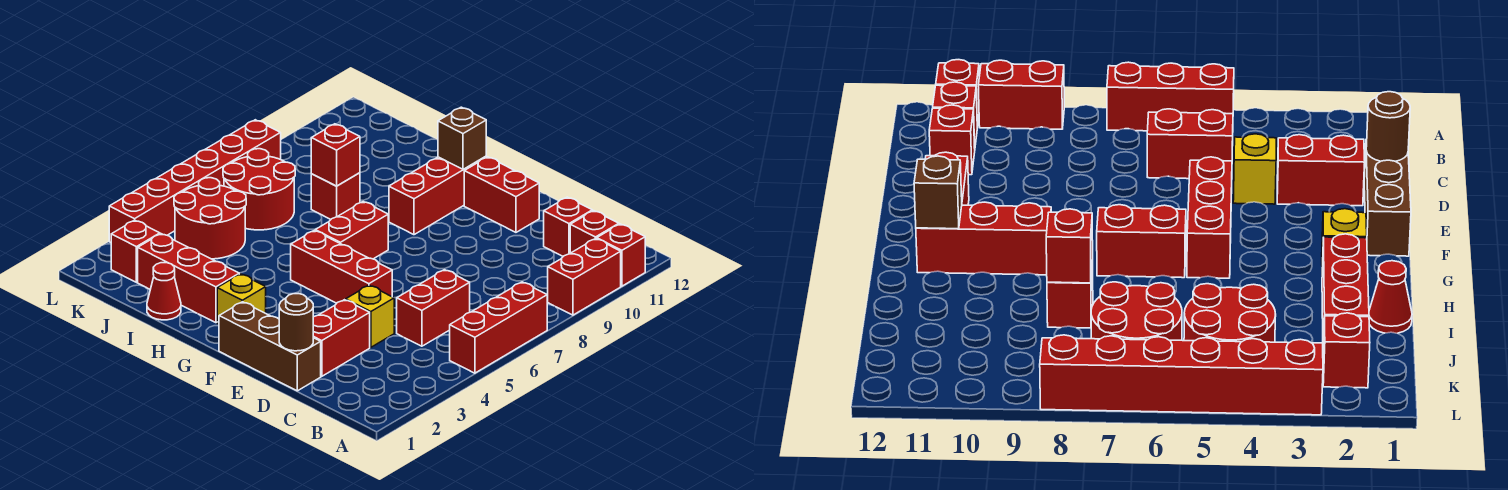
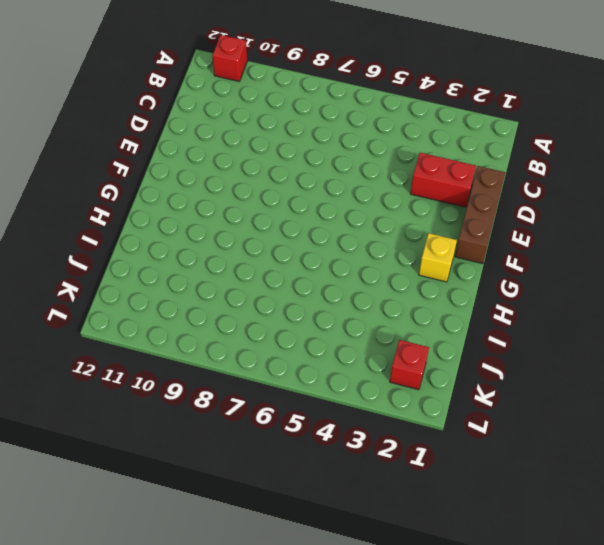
none -> red 1x3 brick [450,282,547,373]
none -> red 1x2 brick [548,238,621,315]
none -> red 1x1 brick [570,211,619,253]

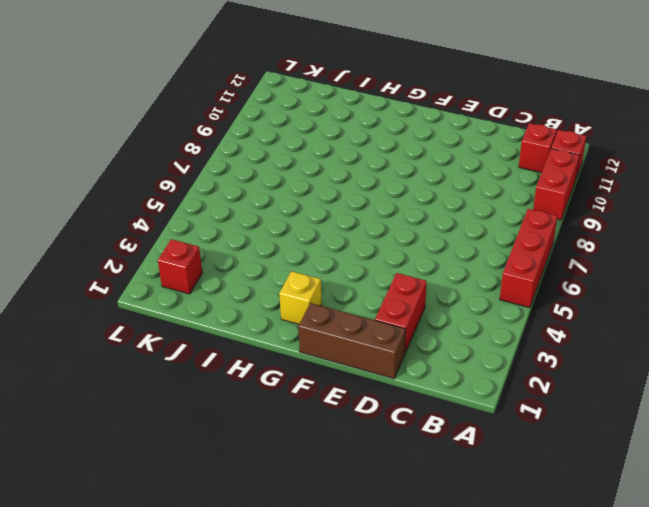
none -> red 1x2 brick [397,270,470,346]
none -> red 1x1 brick [544,197,592,256]
none -> yellow 1x1 brick [346,285,394,347]

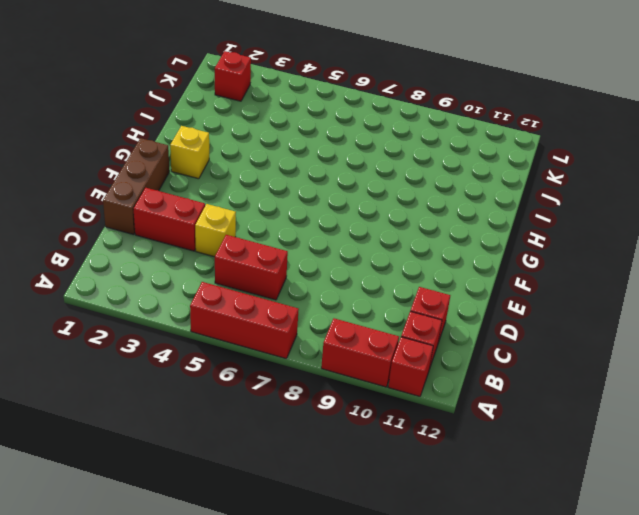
none -> red 1x3 brick [291,231,392,303]
none -> red 1x2 brick [464,157,539,232]
none -> red 1x2 brick [315,202,388,259]

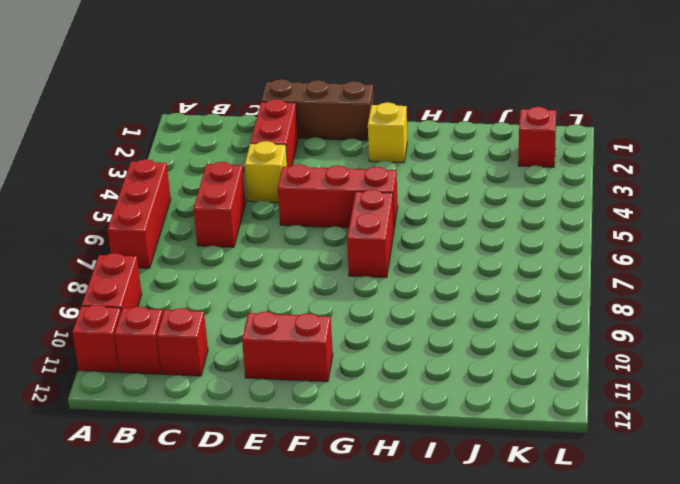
none -> red 1x3 brick [389,156,486,235]
none -> red 1x3 brick [138,234,239,323]
none -> red 1x1 cone [147,263,181,320]

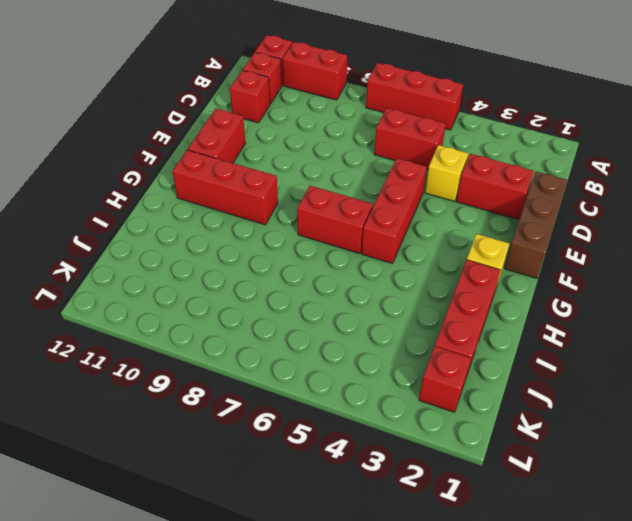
none -> red 1x1 cone [147,263,181,320]
none -> red 1x1 brick [311,173,360,219]
none -> red 2x2 round brick [174,178,246,259]

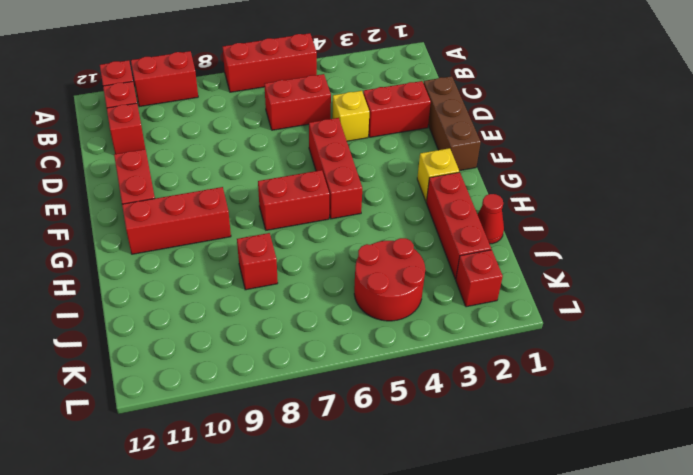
none -> red 2x2 round brick [223,149,295,230]
none -> red 1x6 brick [109,120,281,242]
none -> brown 1x1 round brick [279,294,313,351]

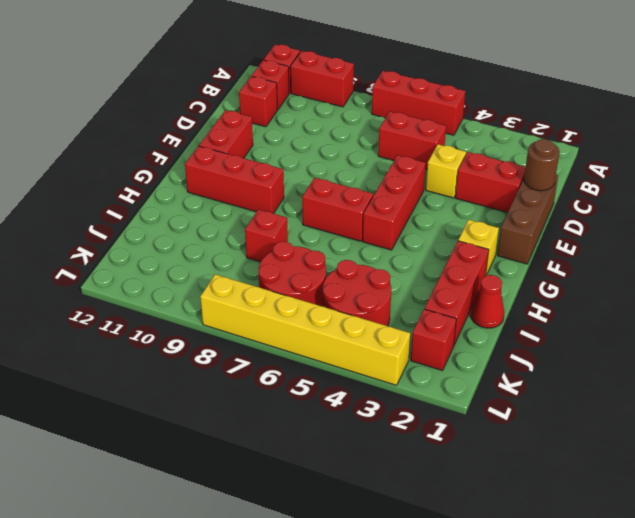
yellow 1x6 brick [200,274,410,385] -> red 1x6 brick [109,120,281,242]
none -> brown 1x1 brick [438,107,486,169]
none -> red 1x1 brick [311,124,360,186]

